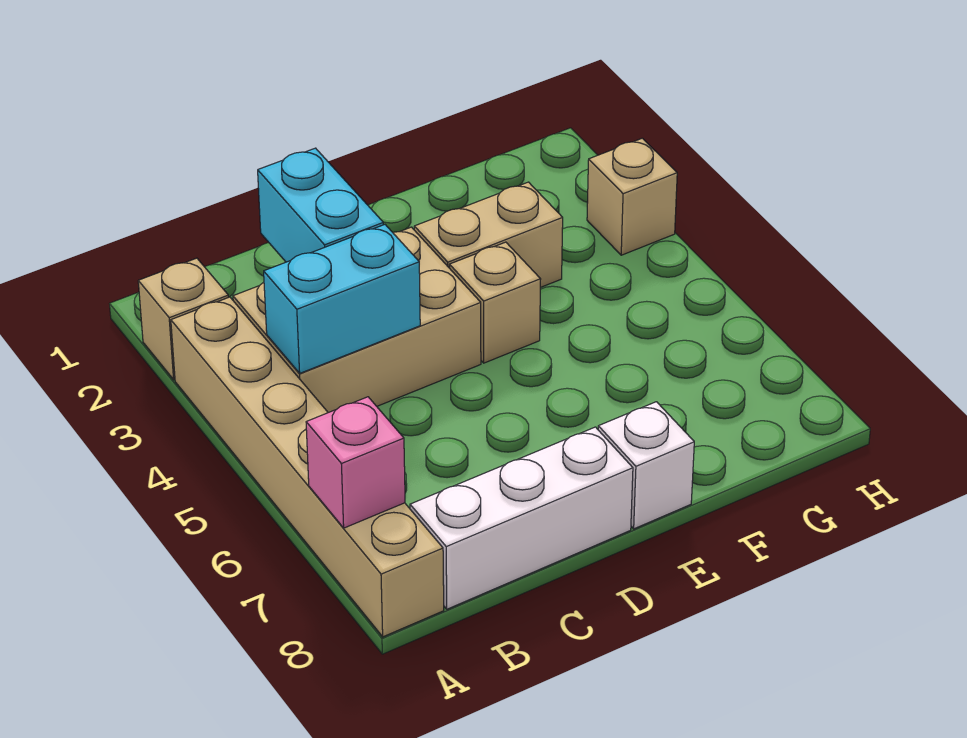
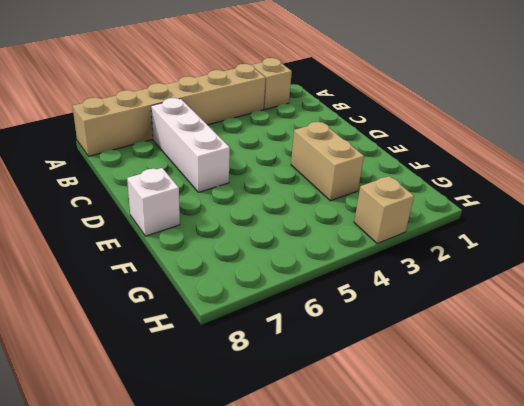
white 1x3 brick [151,98,230,192] -> white 1x3 brick moved to [410,427,633,609]
none -> tan 2x3 brick [233,227,481,413]
none -> tan 1x1 brick [449,242,541,363]

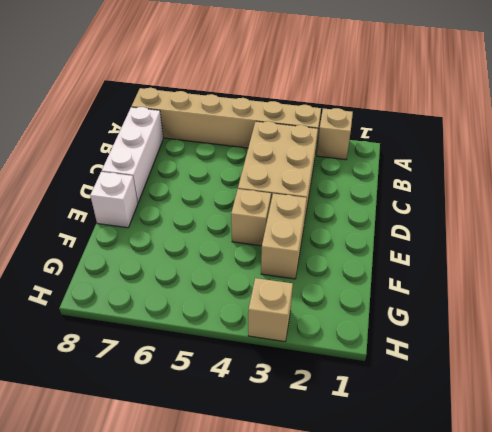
none -> pink 1x1 brick [306,397,405,528]
none -> cyan 1x2 brick [264,225,420,373]

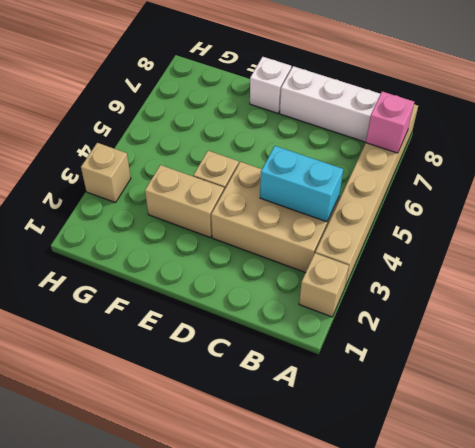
none -> cyan 1x2 brick [258,148,383,262]

